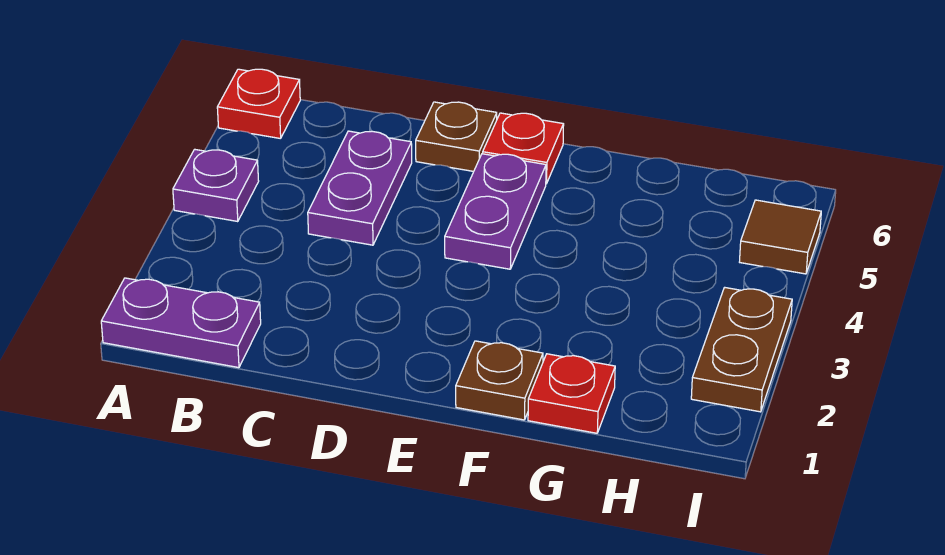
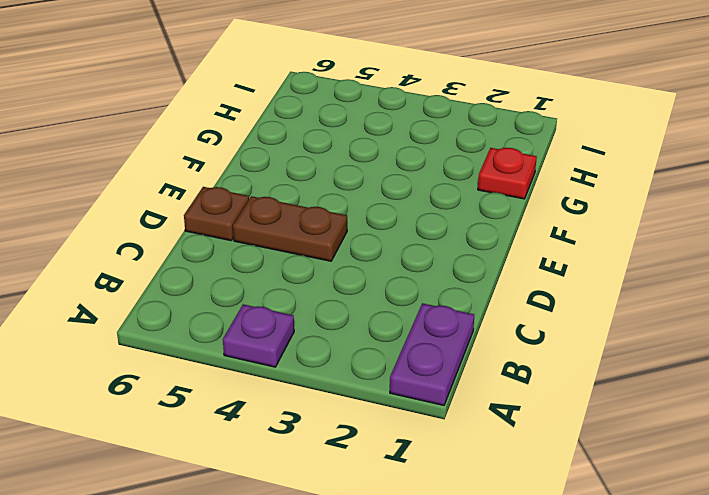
brown 1x2 plate [233,196,347,261] -> brown 1x2 plate moved to [691,287,792,412]
none -> red 1x1 plate [217,69,300,139]
none -> purple 1x2 plate [308,131,412,245]

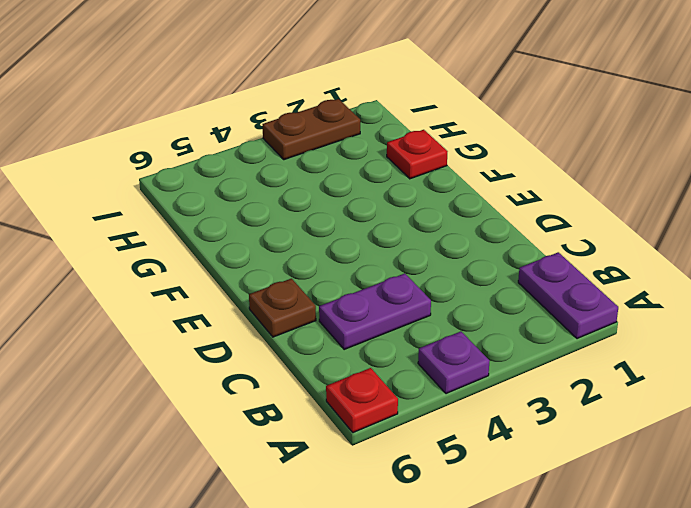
none -> purple 1x2 plate [445,154,546,269]
none -> red 1x1 plate [483,113,564,184]

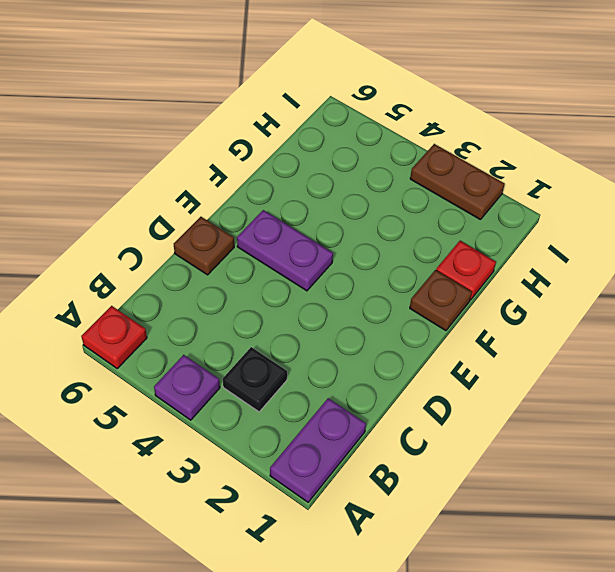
black 1x1 plate [223,347,287,412] -> none
none -> purple 1x2 plate [308,131,412,245]
none -> red 1x1 plate [483,113,564,184]

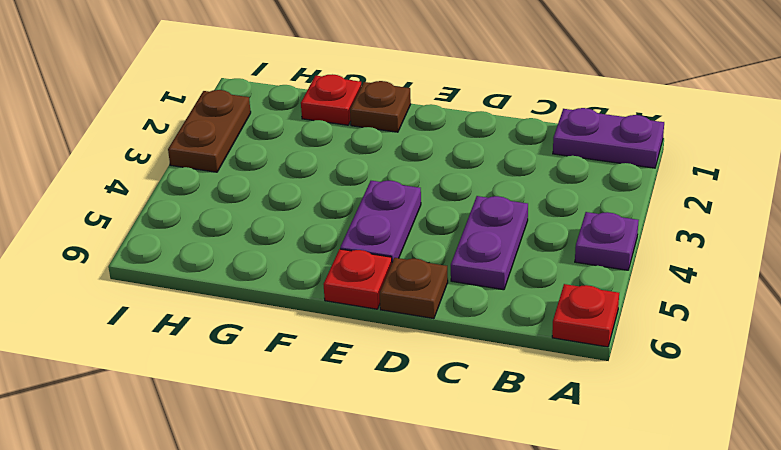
none -> brown 1x1 tile [740,200,821,274]

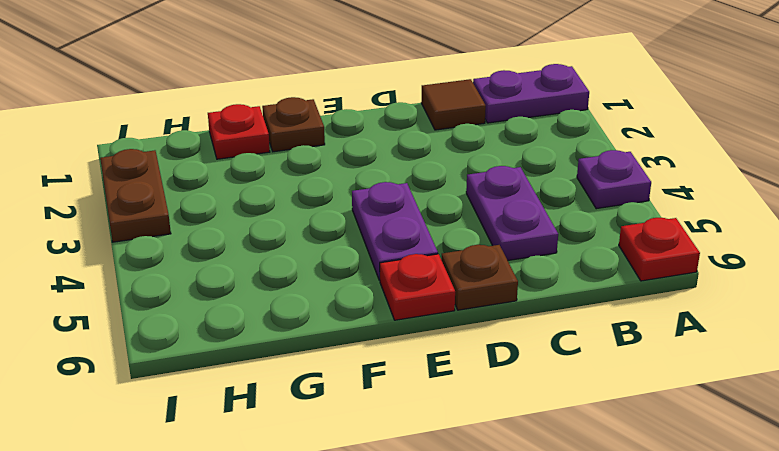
brown 1x1 tile [421,79,486,130] -> brown 1x1 tile moved to [740,200,821,274]

